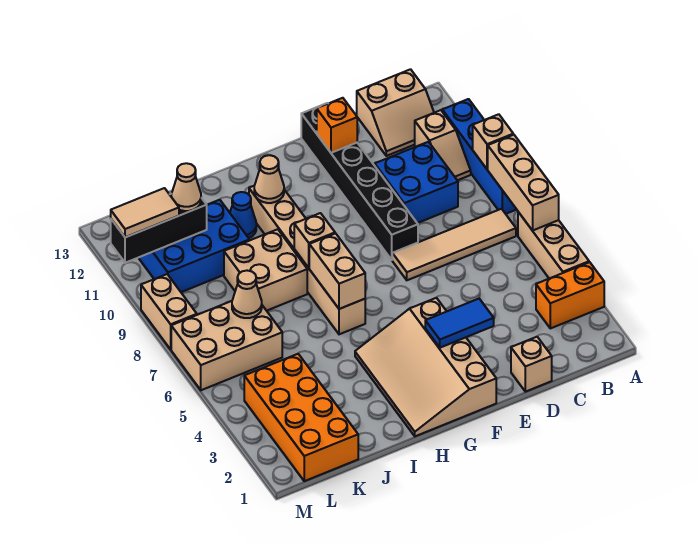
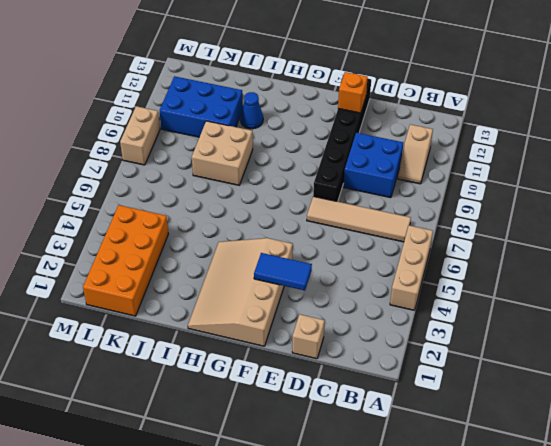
none -> orange 1x2 brick [536,262,604,328]
none -> blue 1x4 brick [442,99,517,214]
none -> tan 2x2 slope [357,69,434,156]

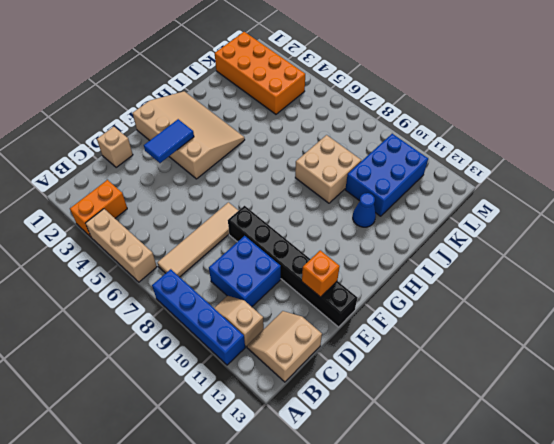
none -> tan 1x6 brick [249,186,365,334]
none -> tan 2x3 brick [171,301,282,390]
none -> tan 1x2 brick [141,274,197,349]

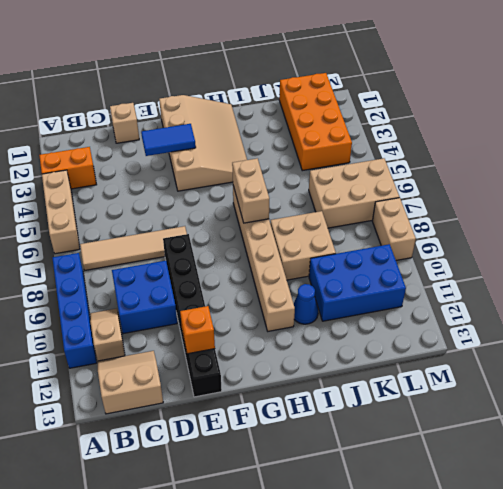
none -> tan 1x3 brick [488,135,559,231]
none -> tan 1x1 brick [473,114,513,169]
none -> tan 1x1 brick [294,213,335,268]

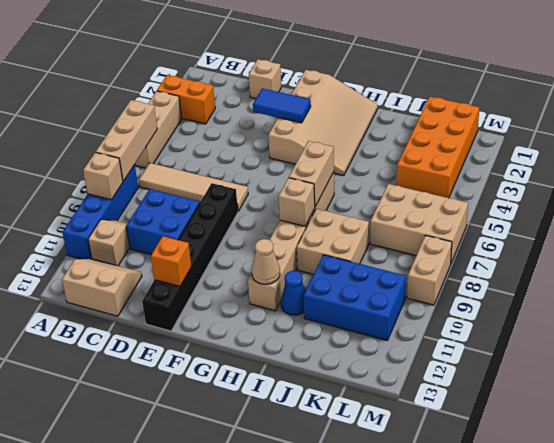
none -> tan 1x1 cone [232,271,262,318]
none -> black 1x3 brick [111,194,207,263]
none -> tan 1x1 cone [171,163,201,211]

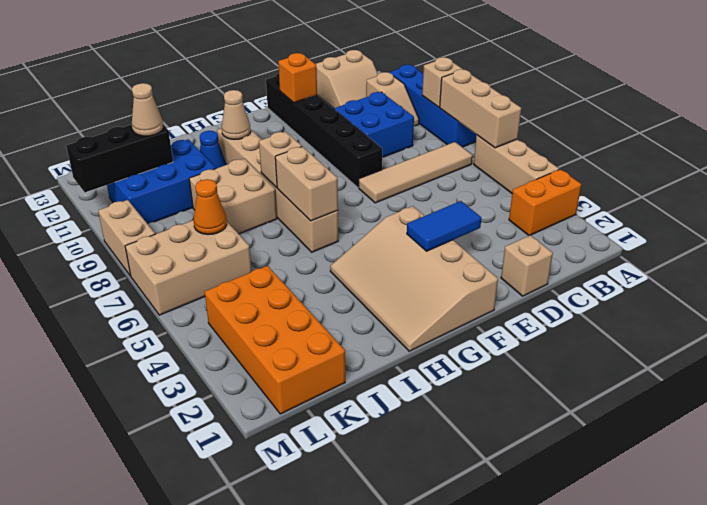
orange 1x1 cone [194,179,227,235] -> tan 1x1 cone [232,271,262,318]
none -> tan 1x2 tile [111,188,179,237]

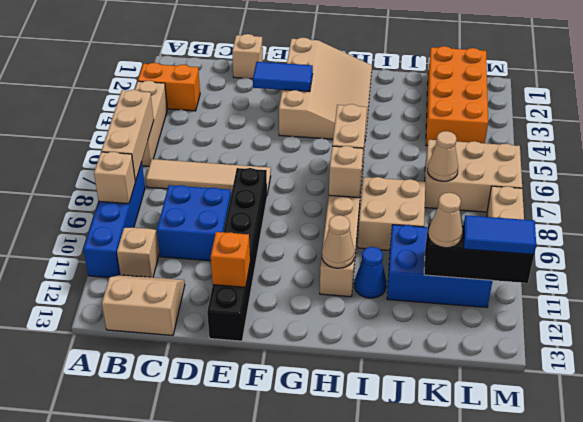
blue 1x2 tile [464,215,536,254] -> tan 1x2 tile [111,188,179,237]

